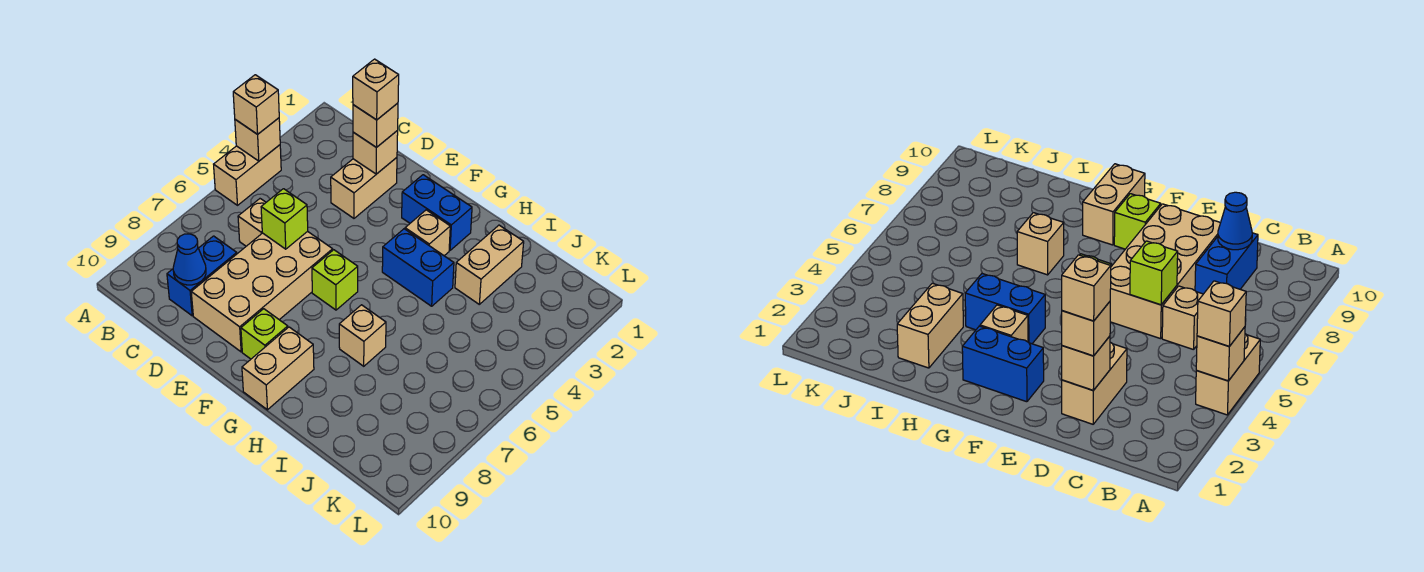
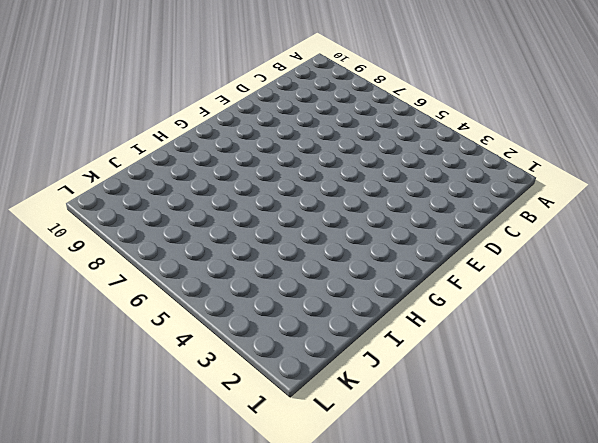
none -> tan 1x2 brick [214,145,281,205]
none -> tan 1x1 brick [238,199,266,246]
none -> blue 1x2 brick [167,236,237,316]

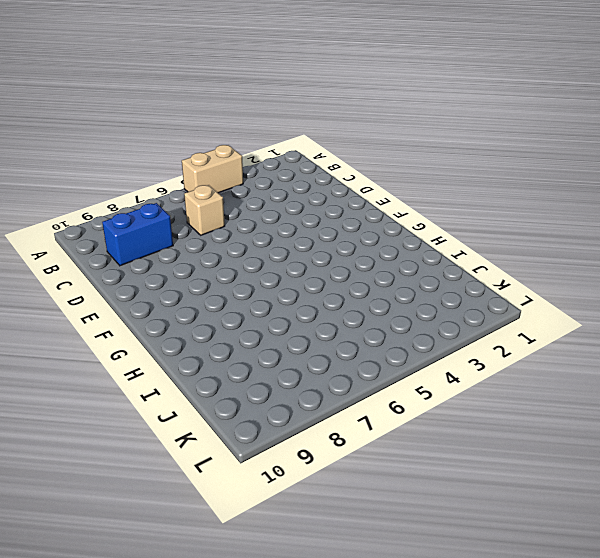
none -> tan 1x2 brick [331,158,397,218]
none -> tan 2x4 brick [191,231,333,352]
none -> blue 1x2 brick [402,175,472,250]

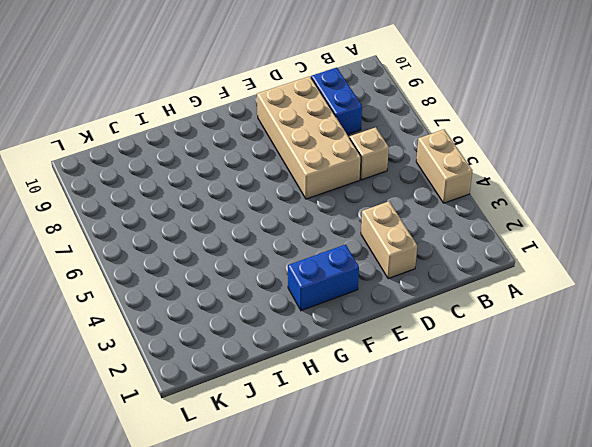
none -> lime 1x1 brick [312,250,358,310]
none -> lime 1x1 brick [241,309,288,359]
none -> tan 1x1 brick [405,210,450,256]

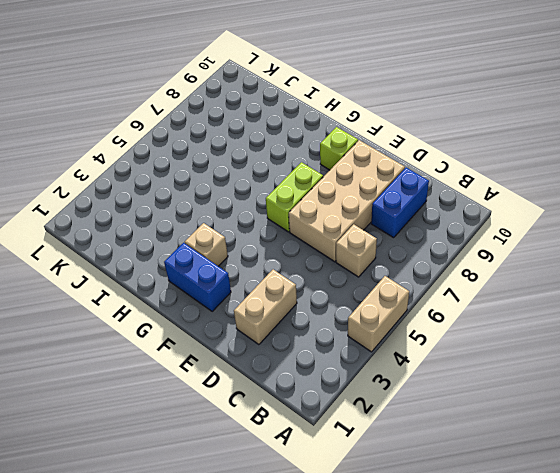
lime 1x2 brick [266,162,323,232] -> lime 1x1 brick [312,250,358,310]
none -> blue 1x2 brick [382,229,454,306]
none -> tan 1x2 brick [242,327,314,410]
none -> tan 1x1 brick [339,305,386,366]

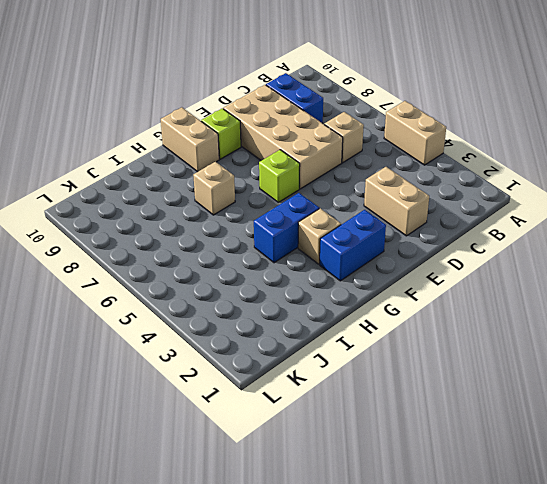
none -> tan 1x2 brick [455,225,524,304]
none -> tan 1x1 brick [235,118,280,161]
none -> blue 1x1 cone [173,234,206,285]

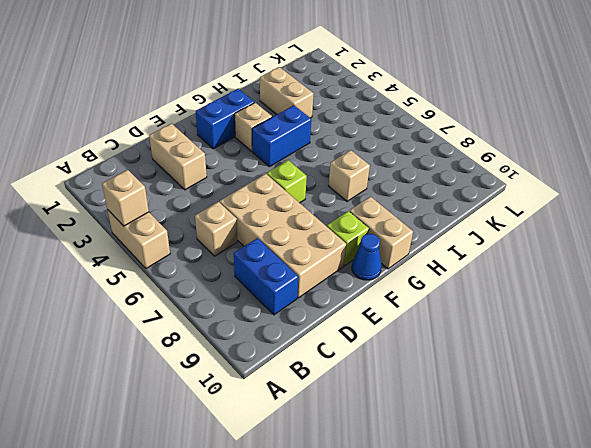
blue 1x1 cone [352,234,381,280] -> blue 1x1 cone moved to [173,234,206,285]
none -> tan 1x1 brick [353,131,398,174]
none -> lime 1x1 brick [261,189,308,249]
none -> tan 1x1 brick [233,75,279,134]

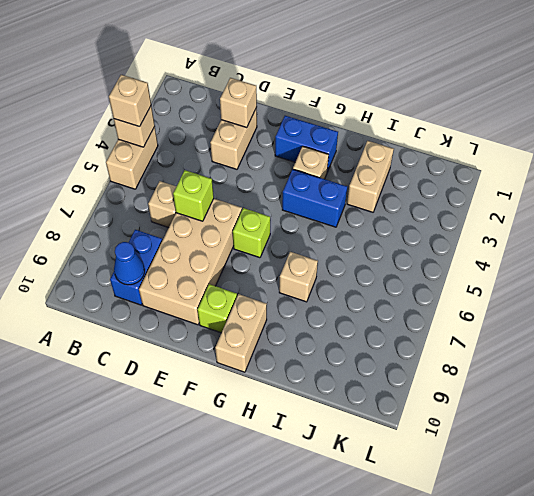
none -> tan 1x1 brick [353,103,398,148]
none -> tan 1x1 brick [353,59,399,120]

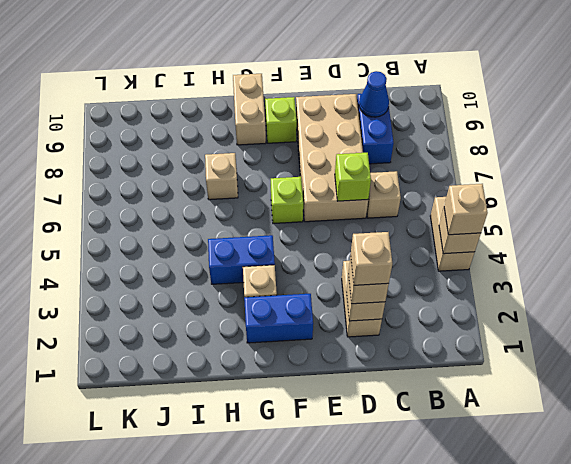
none -> tan 1x2 brick [455,225,524,304]

